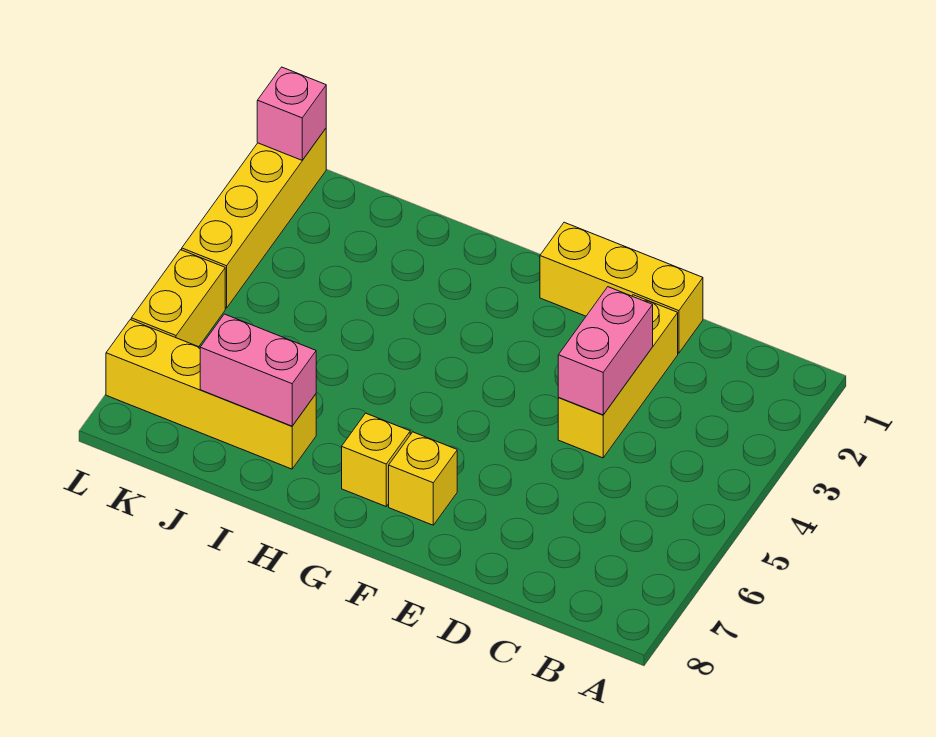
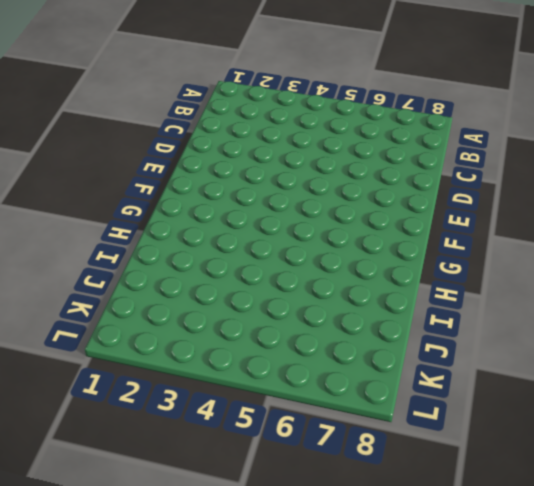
none -> yellow 1x3 brick [540,222,703,353]
none -> yellow 1x3 brick [558,295,678,458]

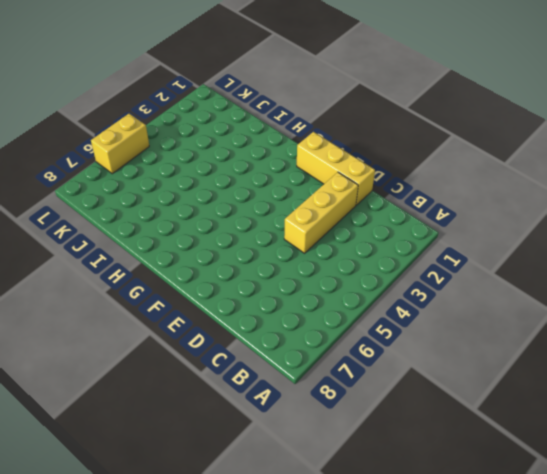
none -> yellow 1x1 brick [389,432,457,525]
none -> yellow 1x1 brick [342,413,410,506]

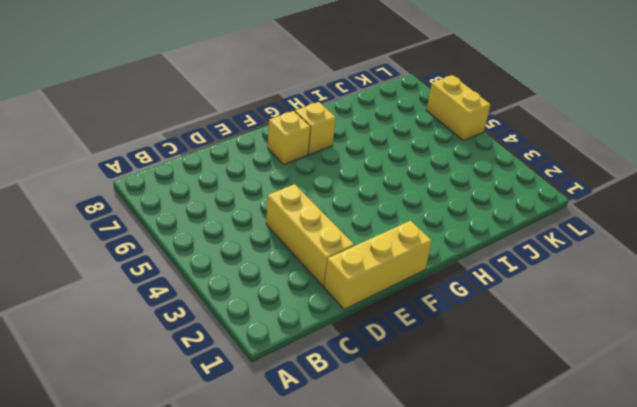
none -> yellow 1x4 brick [106,320,316,469]
none -> yellow 1x4 brick [182,129,326,308]

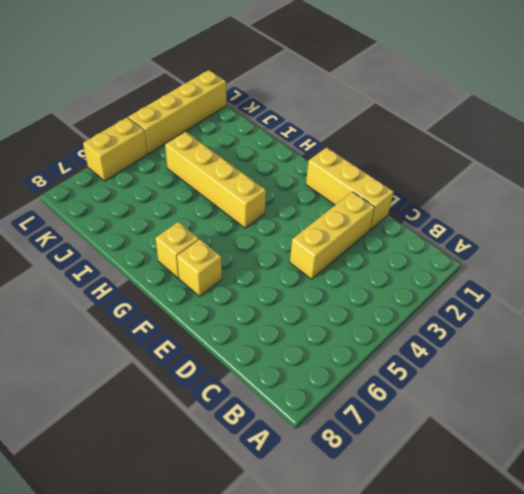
yellow 1x4 brick [165,131,266,228] -> yellow 1x4 brick moved to [106,320,316,469]
none -> pink 1x2 brick [558,287,653,415]
none -> pink 1x2 brick [200,314,316,426]

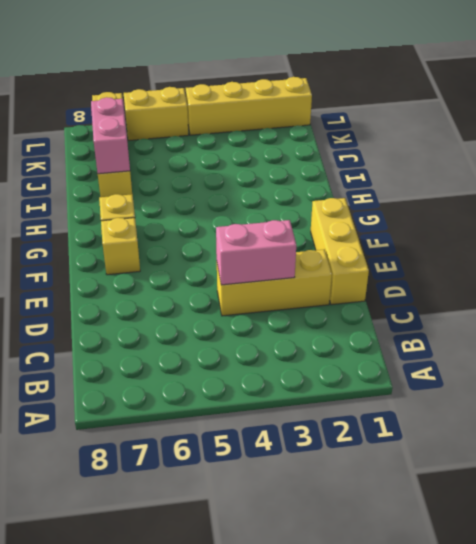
none -> pink 1x1 brick [257,67,326,160]

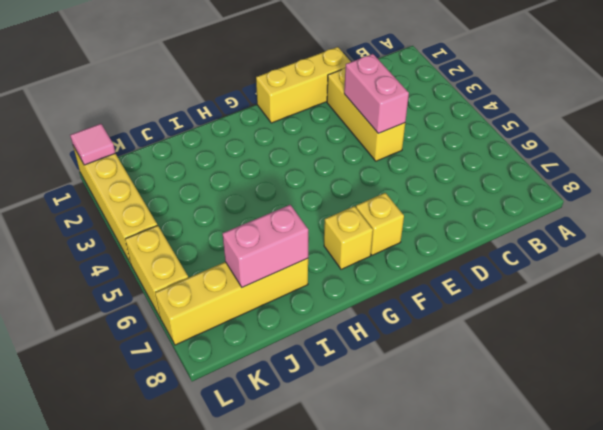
pink 1x1 tile [70,124,115,165] -> pink 1x1 brick [257,67,326,160]

